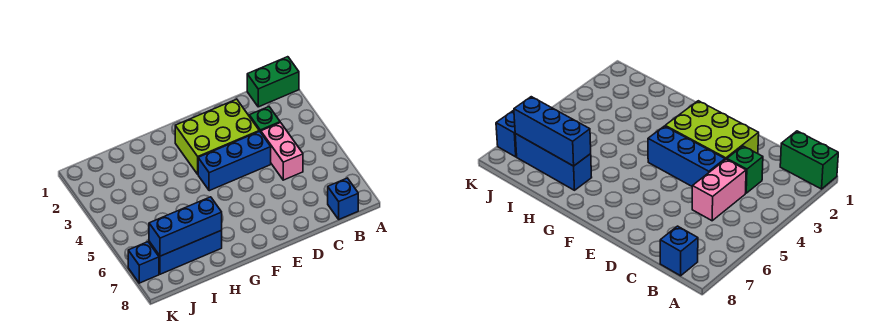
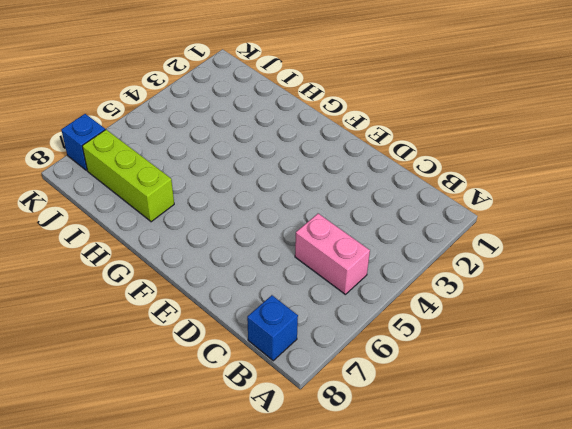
pink 1x2 brick [295,214,370,294] -> pink 1x2 brick turned to [261,123,303,180]
lime 1x3 brick [82,130,174,222] -> blue 1x3 brick [149,230,222,274]
none -> green 1x2 brick [247,57,299,107]
none -> green 1x1 brick [249,107,280,132]

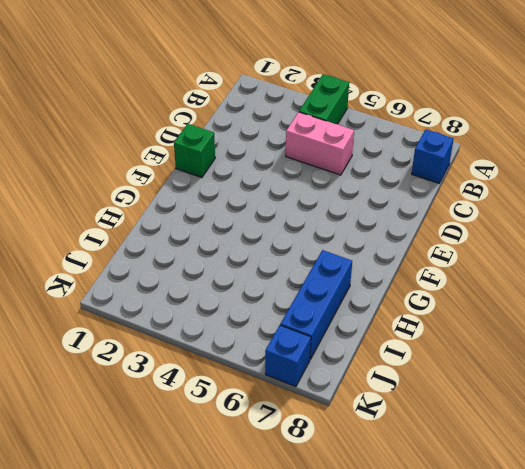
green 1x2 brick [299,74,349,124] -> green 1x2 brick moved to [247,57,299,107]
green 1x1 brick [174,124,215,178] -> green 1x1 brick moved to [249,107,280,132]
none -> lime 2x3 brick [175,99,259,174]
none -> blue 1x3 brick [198,131,271,191]

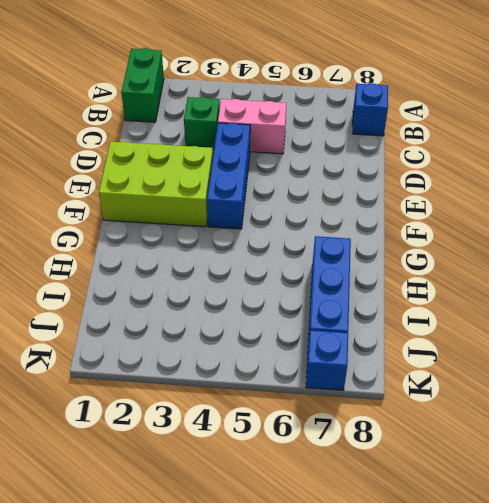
lime 2x3 brick [99,142,213,227] -> lime 2x3 brick turned to [175,99,259,174]
none -> blue 1x3 brick [149,197,222,256]

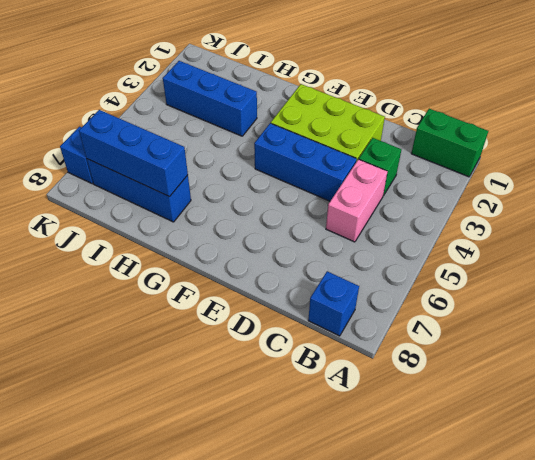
blue 1x3 brick [163,61,257,136] -> none

